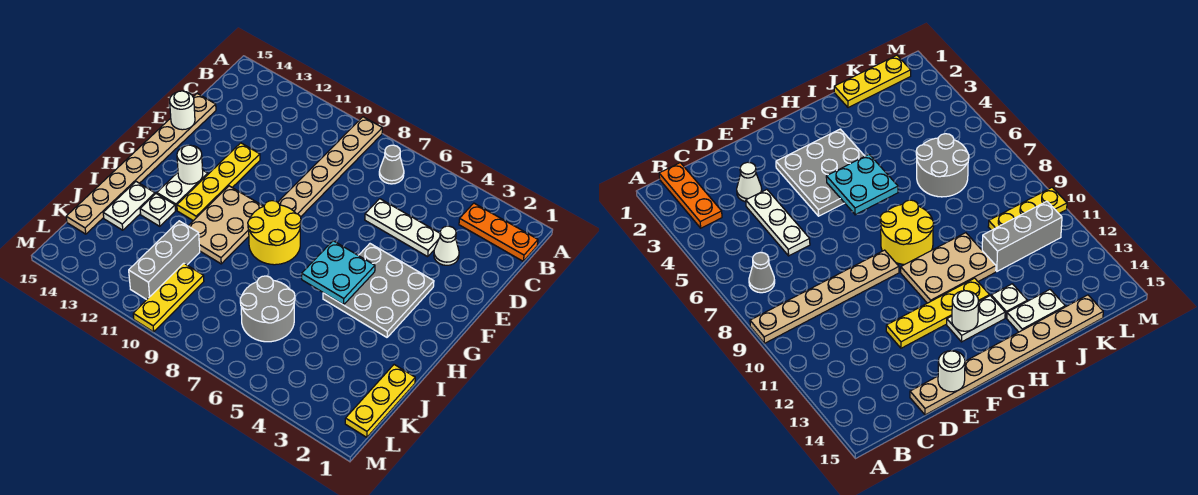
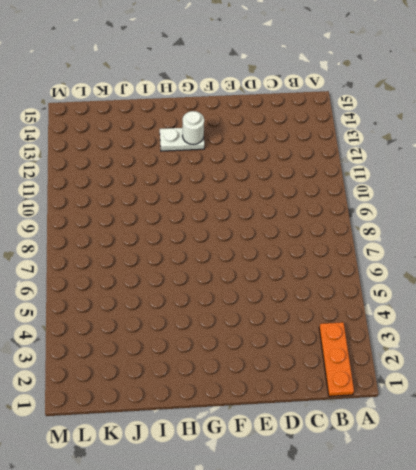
none -> tan 1x6 plate [278,117,382,217]
none -> grey 1x1 cone [379,145,404,184]
none -> white 1x1 cone [434,226,459,265]

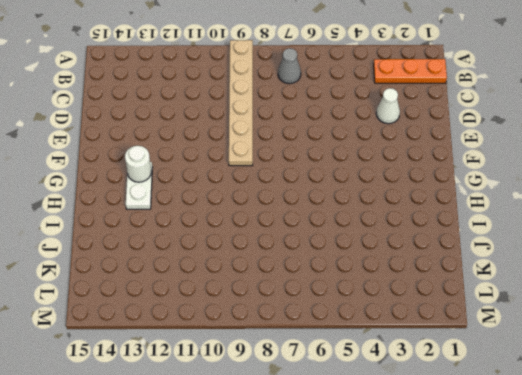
none -> white 1x3 plate [365,199,440,257]
none -> tan 1x8 plate [66,94,216,234]
none -> yellow 1x4 plate [177,143,260,221]

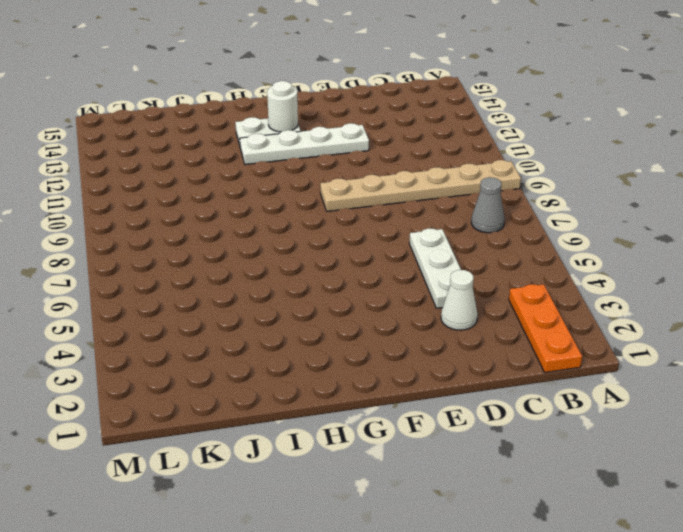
white 1x4 plate [240,123,369,165] -> yellow 1x4 plate [177,143,260,221]
none -> tan 1x8 plate [66,94,216,234]
none -> grey 3x3 plate [323,244,434,337]
none -> yellow 2x2 round brick [248,201,301,265]

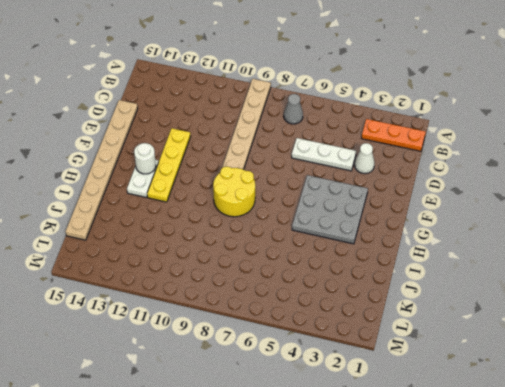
none -> tan 2x3 plate [189,186,264,264]
none -> white 1x1 plate [140,194,176,226]
none -> white 1x2 plate [103,182,155,230]

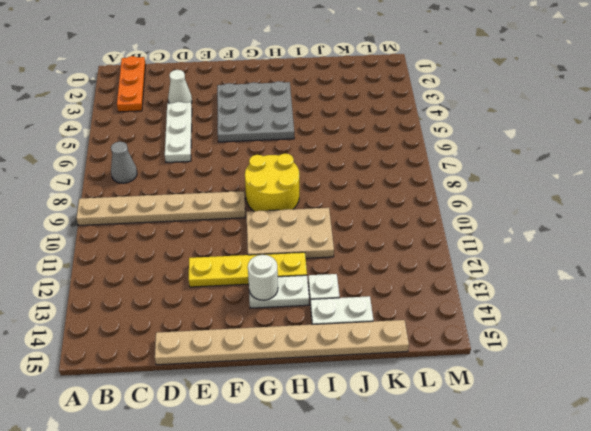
none -> yellow 1x3 plate [345,365,415,437]
none -> grey 2x2 round brick [240,276,295,342]
none -> grey 1x3 brick [129,221,200,300]

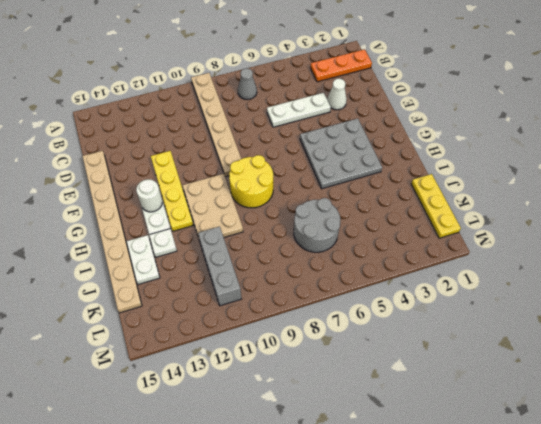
none -> yellow 1x3 plate [133,263,204,332]
none -> white 1x1 round brick [170,91,195,130]
none -> cyan 2x2 plate [302,241,375,305]

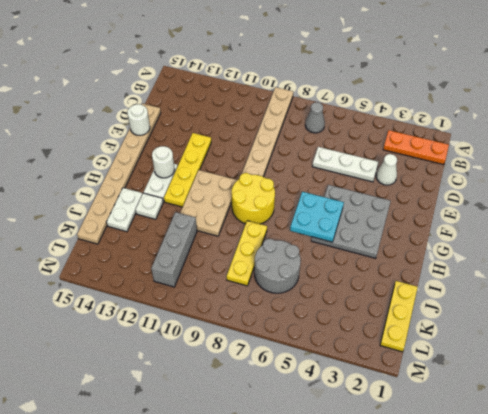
yellow 1x3 plate [227,221,267,286] -> yellow 1x3 plate moved to [133,263,204,332]

